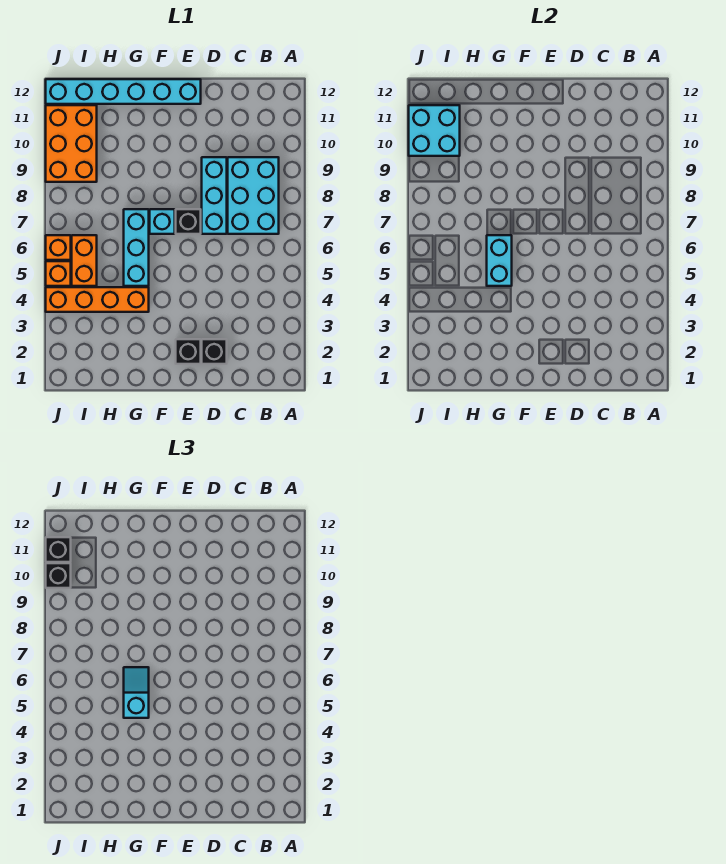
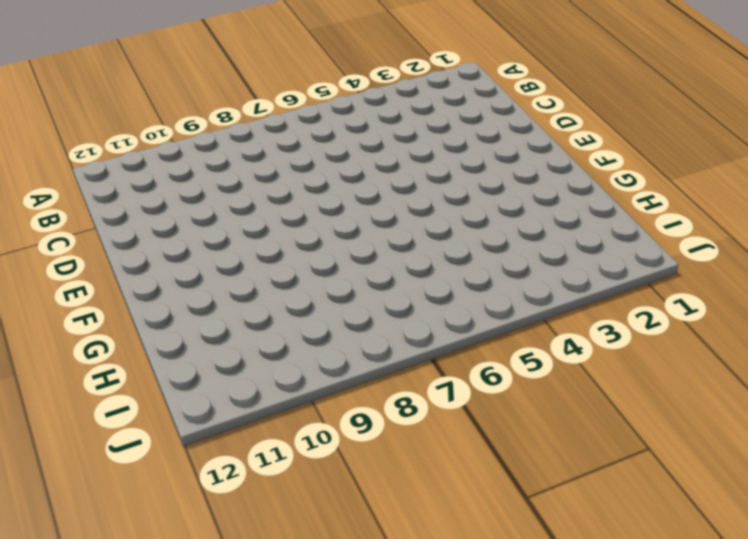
none -> cyan 2x3 brick [228,157,279,234]
none -> black 1x1 brick [202,339,227,364]
none -> cyan 1x3 brick [202,157,227,234]

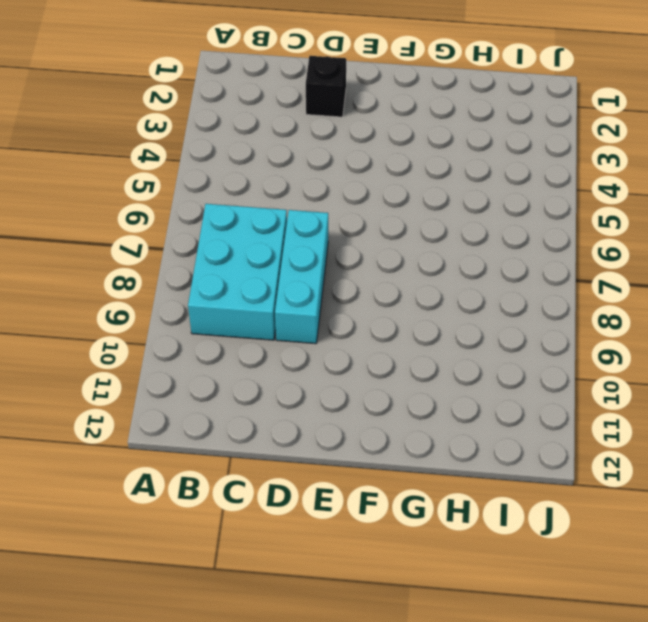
none -> black 1x1 brick [176,339,201,364]
none -> black 1x1 brick [176,209,201,234]
none -> cyan 1x6 brick [46,79,201,104]

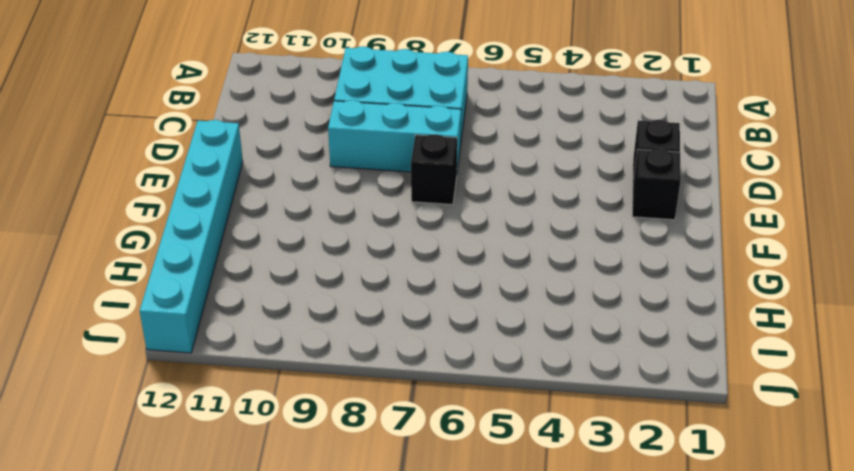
none -> cyan 1x1 brick [150,209,175,234]
none -> orange 1x4 brick [46,287,149,312]
none -> cyan 1x3 brick [124,209,149,286]

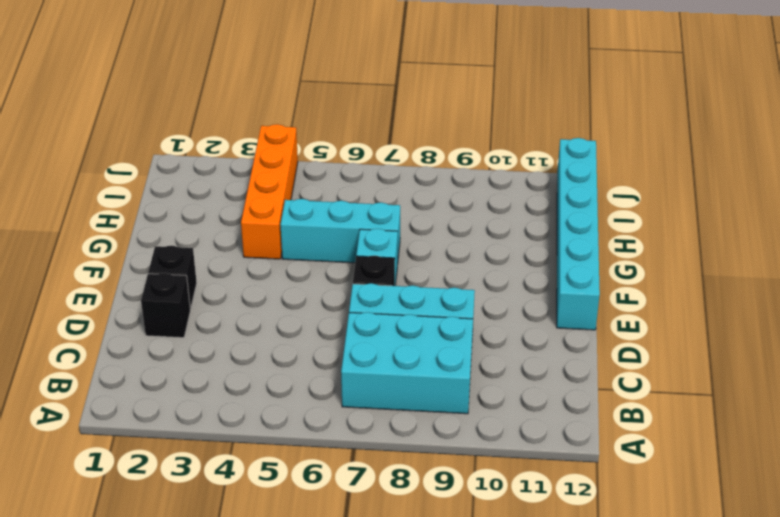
none -> orange 1x2 brick [72,235,97,286]
none -> orange 2x3 brick [46,105,97,182]
none -> orange 1x1 brick [46,261,71,286]

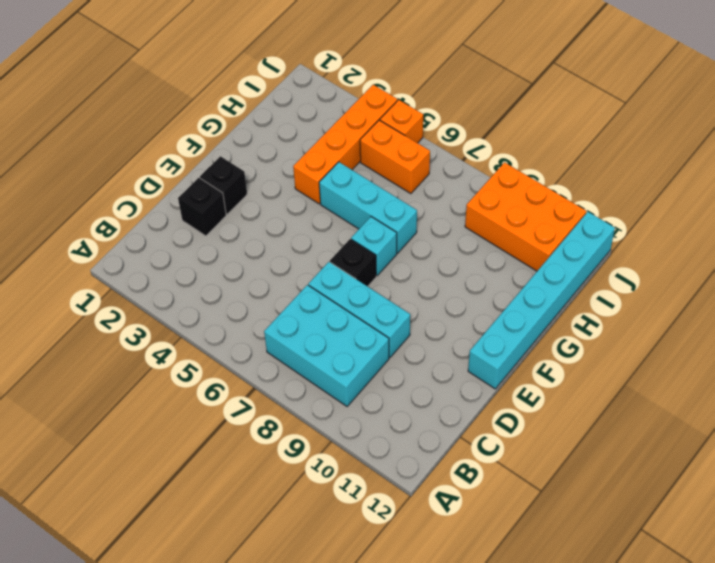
none -> orange 1x1 brick [46,235,71,260]
none -> cyan 1x2 brick [487,235,512,286]
none -> cyan 2x2 brick [409,105,460,156]

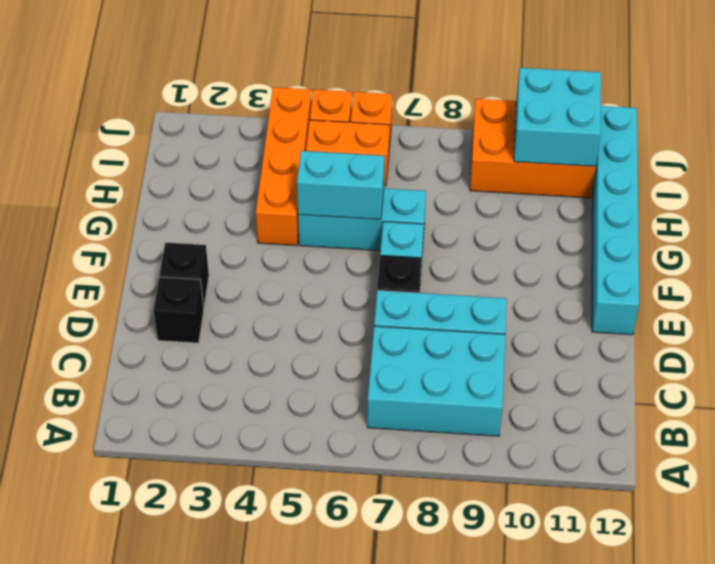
none -> cyan 1x2 slope [124,667,149,718]
none -> black 1x1 brick [46,563,71,588]
none -> black 1x1 brick [46,537,71,562]

